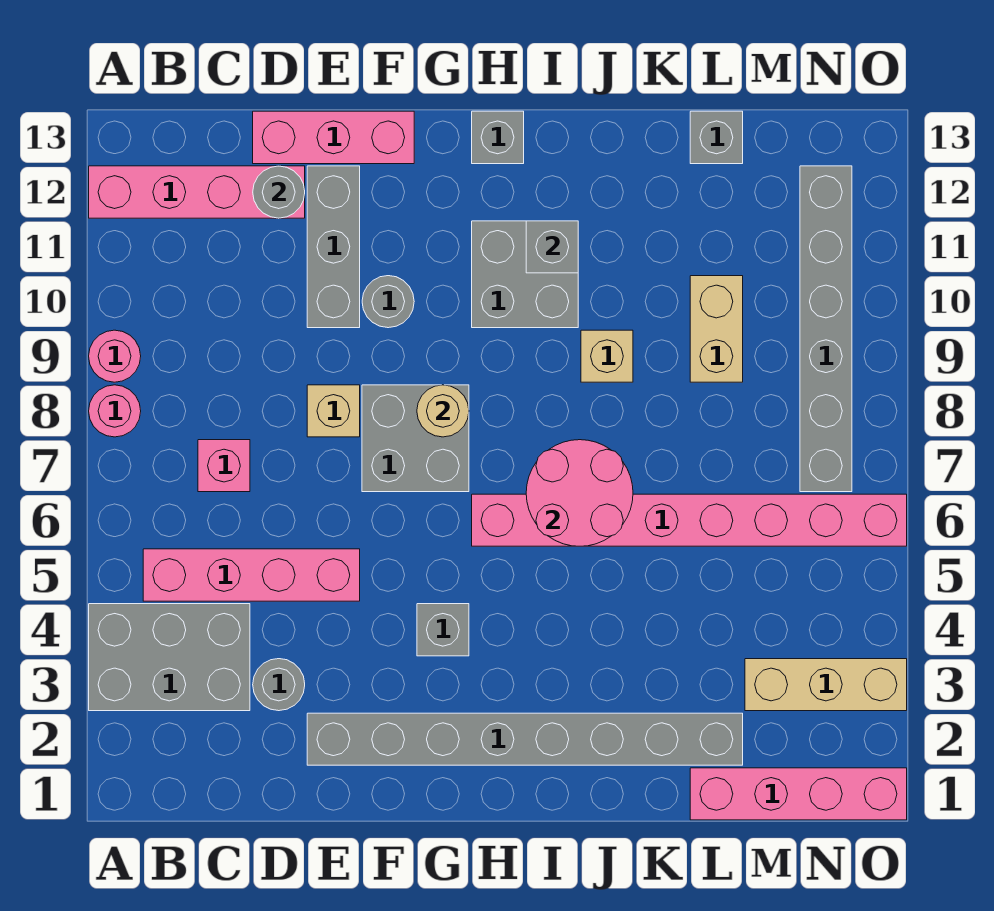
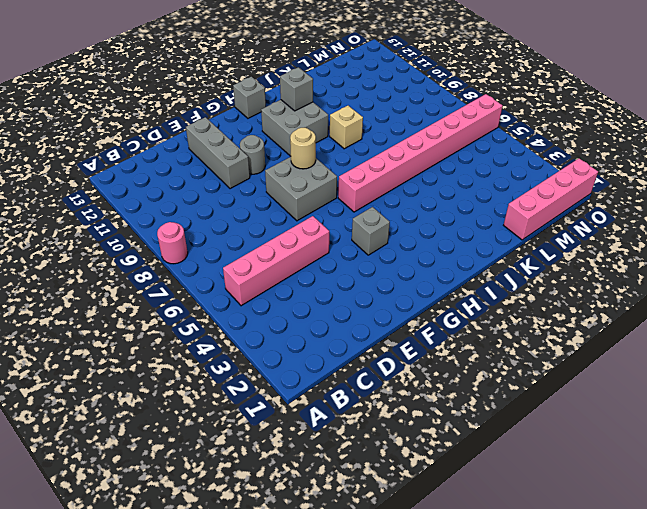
none -> grey 2x3 brick [89,604,250,711]
none -> pink 1x1 round brick [89,330,141,382]
none -> pink 1x4 brick [89,166,305,218]

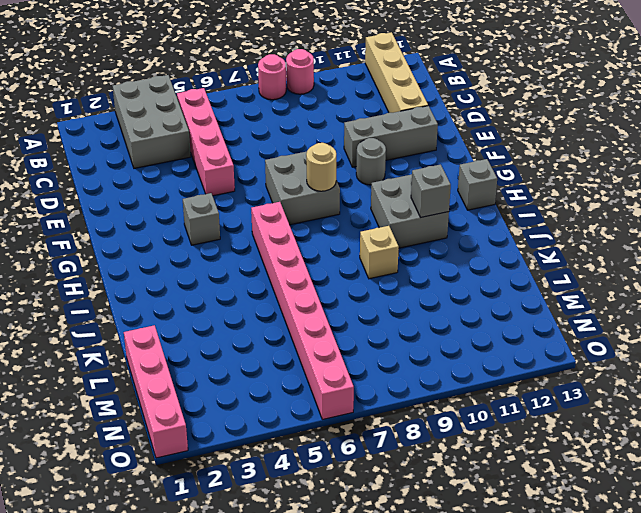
tan 1x4 brick [365,32,428,113] -> pink 1x4 brick [89,166,305,218]
none -> pink 1x1 brick [198,440,250,492]
none -> grey 1x1 round brick [253,659,305,711]
none -> pink 1x3 brick [253,111,414,164]

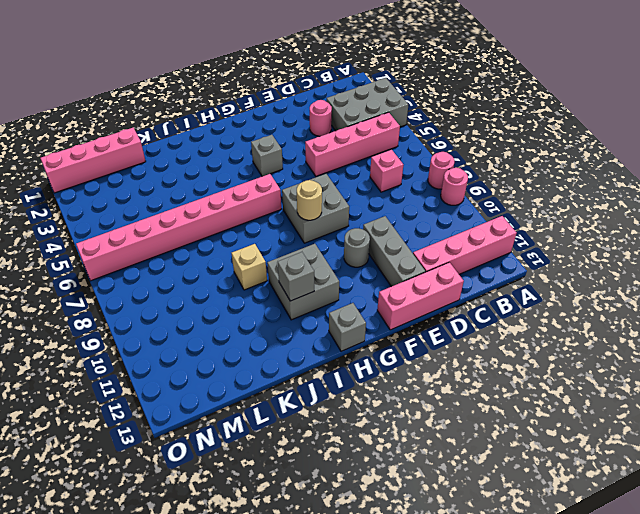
pink 1x1 round brick [310,100,332,136] -> grey 1x1 round brick [253,659,305,711]
none -> grey 1x8 brick [307,713,743,765]
none -> tan 1x1 brick [307,385,360,437]
none -> tan 1x2 brick [690,276,743,382]

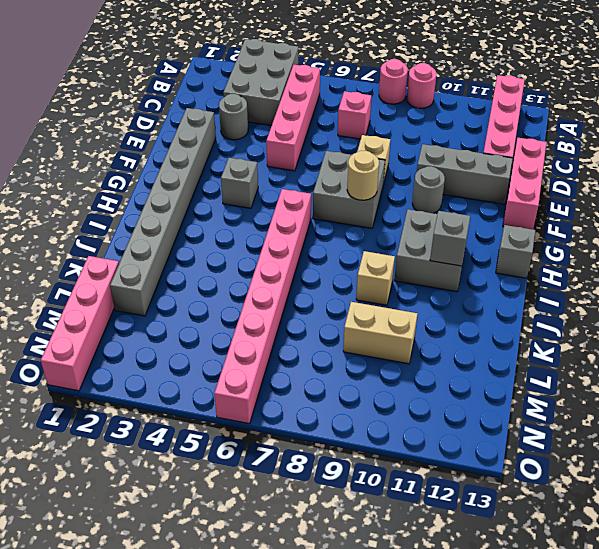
none -> grey 1x1 brick [690,111,743,164]
none -> tan 1x3 brick [745,659,907,711]
none -> grey 1x6 brick [800,166,852,492]

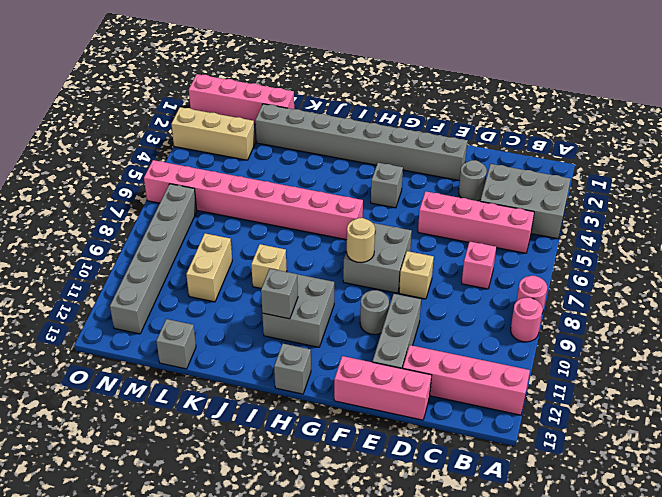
none -> grey 1x1 round brick [253,166,305,218]
none -> pink 2x2 round brick [526,440,633,546]

